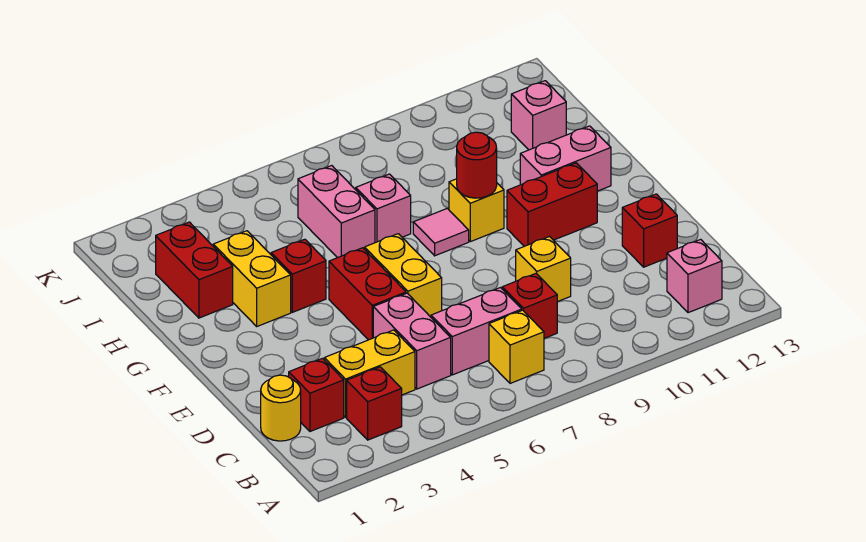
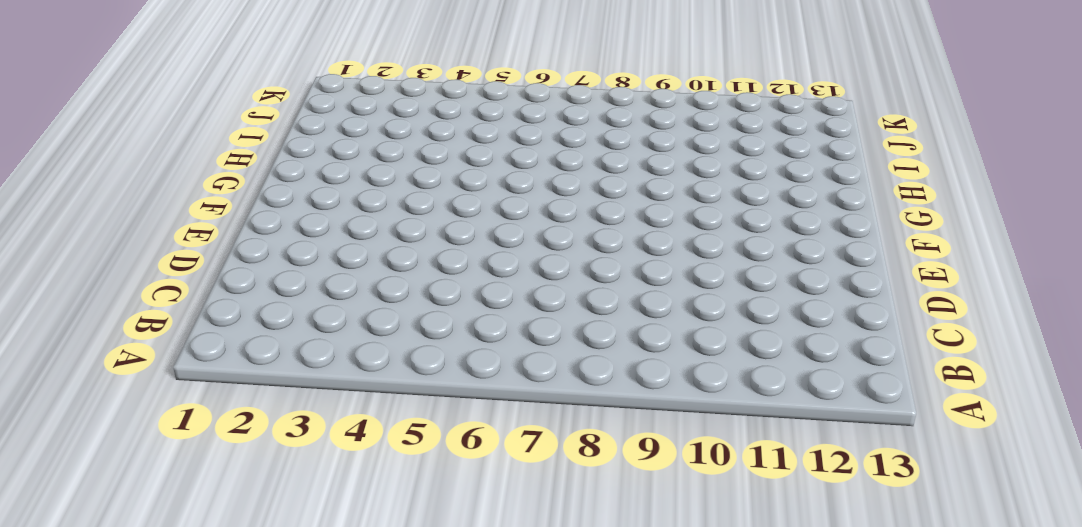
none -> red 1x1 brick [347,367,402,440]
none -> yellow 1x1 brick [489,310,544,383]
none -> pink 1x1 brick [667,239,722,313]

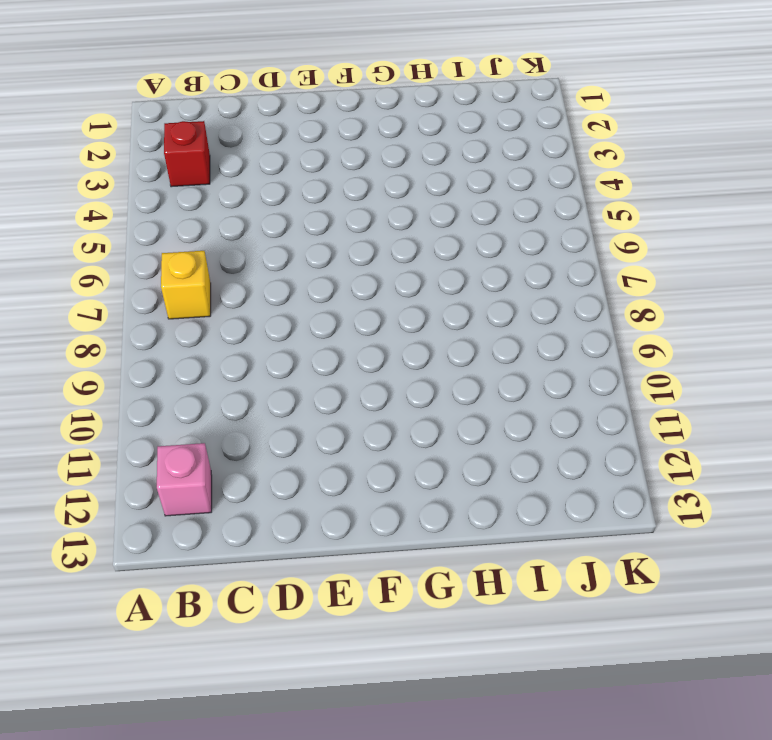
none -> yellow 1x1 round brick [261,375,301,441]
none -> red 1x1 brick [289,358,344,431]
none -> yellow 1x2 brick [324,330,415,417]

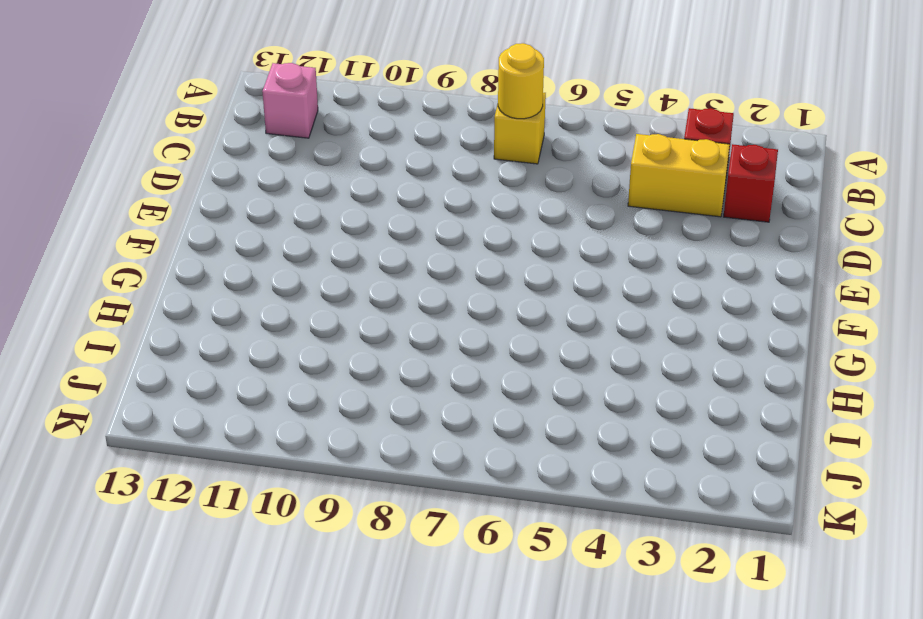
yellow 1x1 round brick [498,43,544,119] -> yellow 1x1 round brick moved to [261,375,301,441]
none -> pink 1x2 brick [373,293,451,389]
none -> pink 1x2 brick [431,288,522,375]
none -> red 1x1 brick [502,274,557,338]

